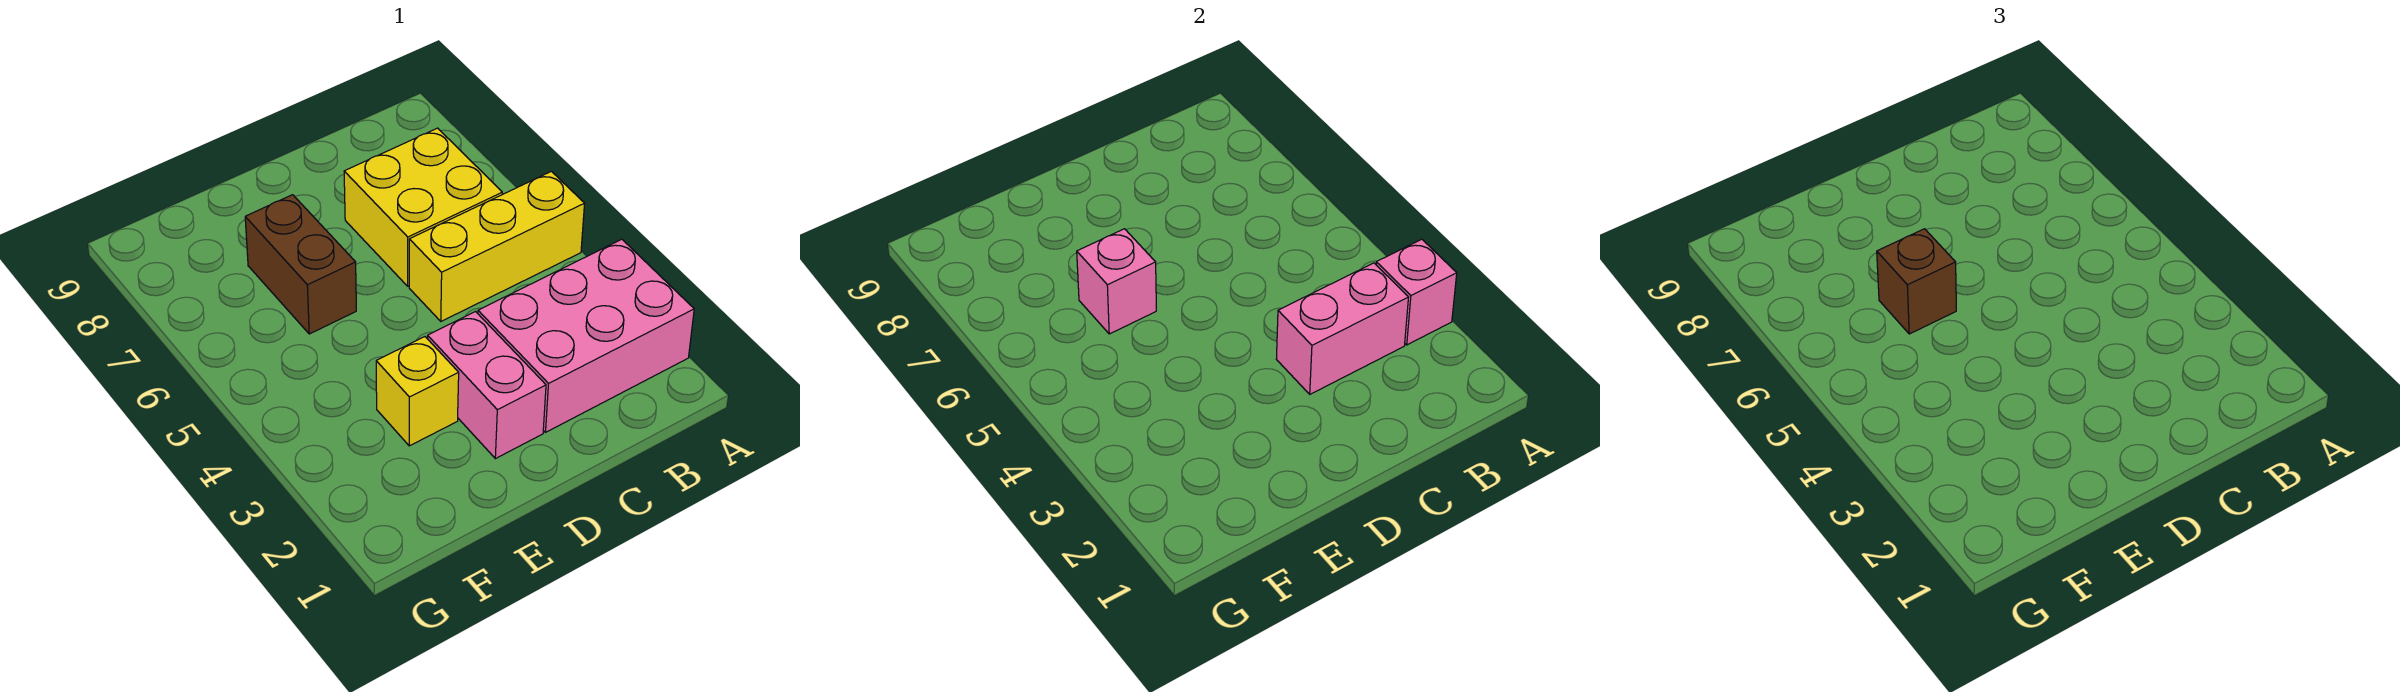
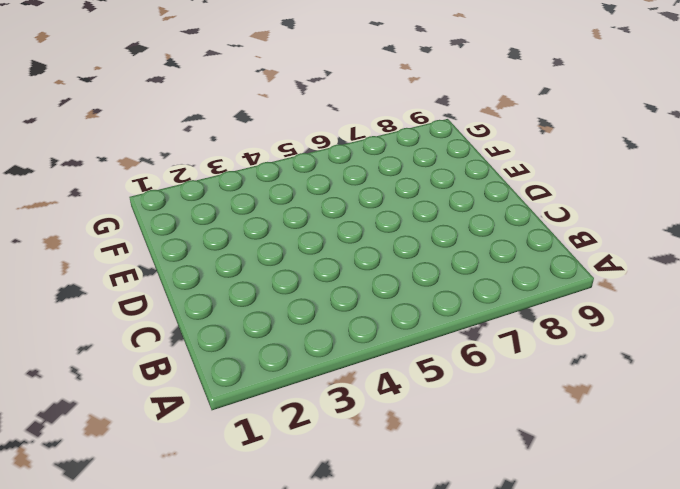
none -> pink 2x3 brick [478,239,694,432]
none -> yellow 1x3 brick [409,171,585,321]

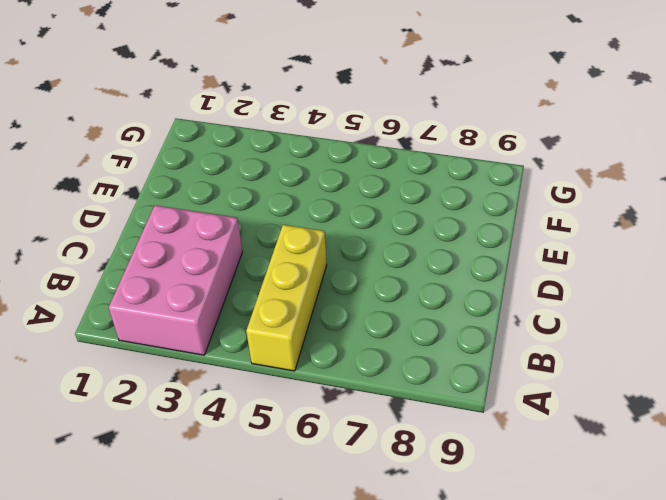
none -> yellow 2x2 brick [344,128,502,286]
none -> pink 1x2 brick [428,312,546,459]

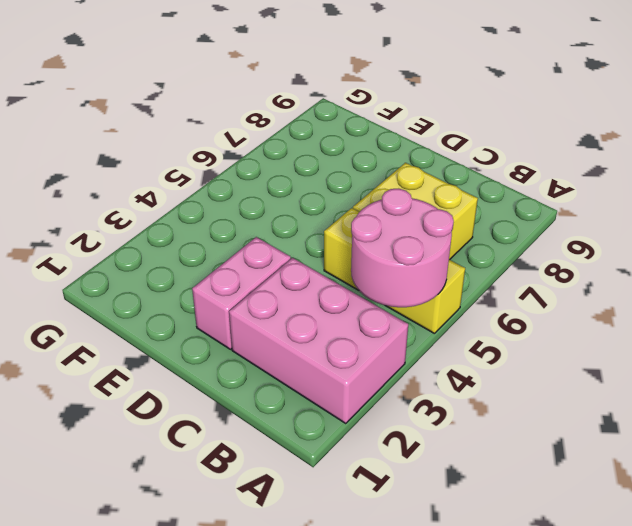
pink 2x2 round brick [351,189,454,307] -> none
none -> yellow 1x1 brick [376,337,459,446]
none -> brown 1x2 brick [245,195,356,334]

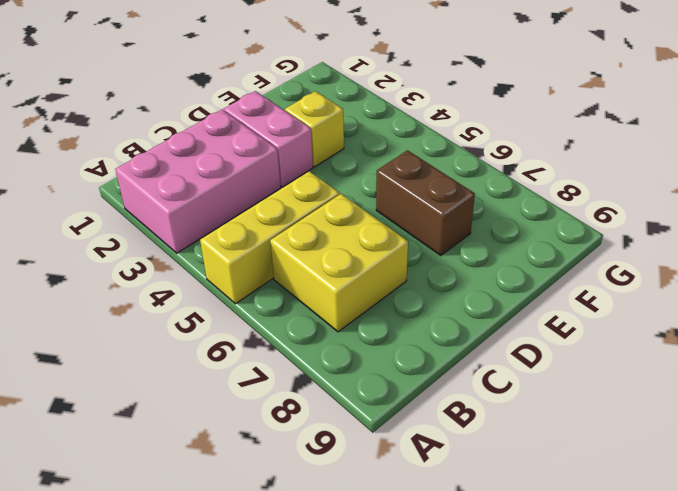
none -> pink 1x1 brick [1376,239,1457,345]
none -> pink 1x2 brick [1276,263,1409,394]

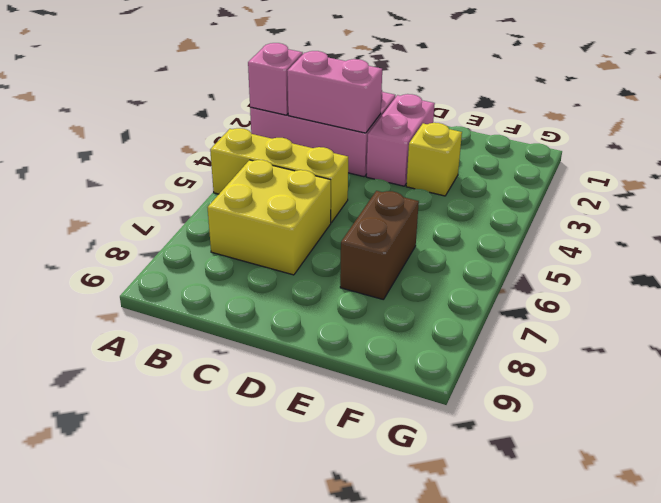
none -> pink 1x1 brick [1077,229,1156,334]
none -> brown 1x1 brick [1877,229,1956,334]

